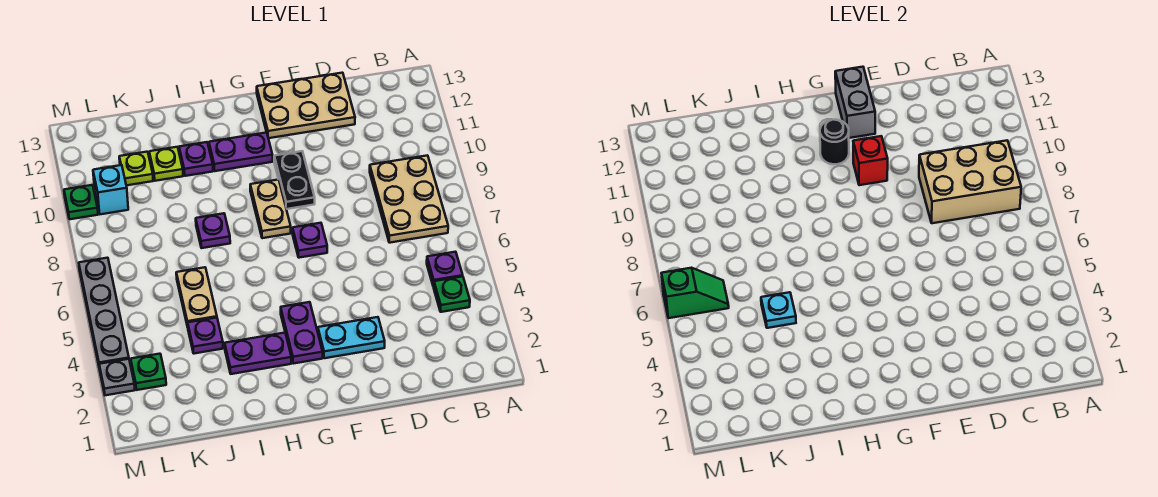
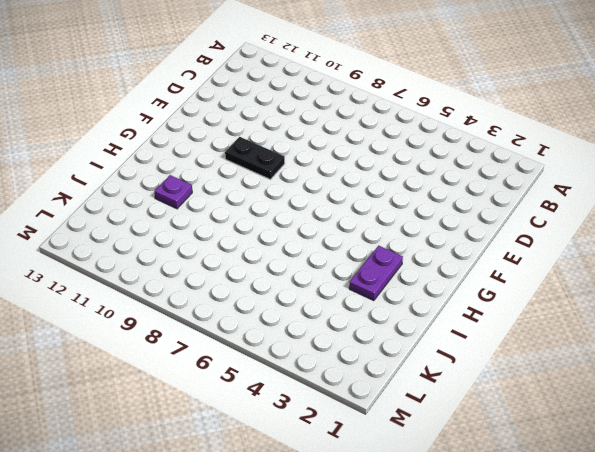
none -> green 1x1 plate [434,276,470,312]
none -> purple 1x1 plate [427,252,463,287]
none -> tan 2x3 plate [370,155,448,243]

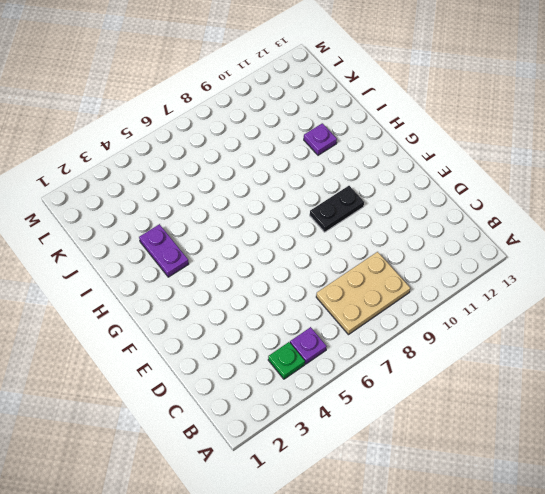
none -> tan 2x3 plate [257,73,355,138]
none -> cyan 1x2 plate [318,317,385,358]
none -> purple 1x1 plate [293,223,327,258]

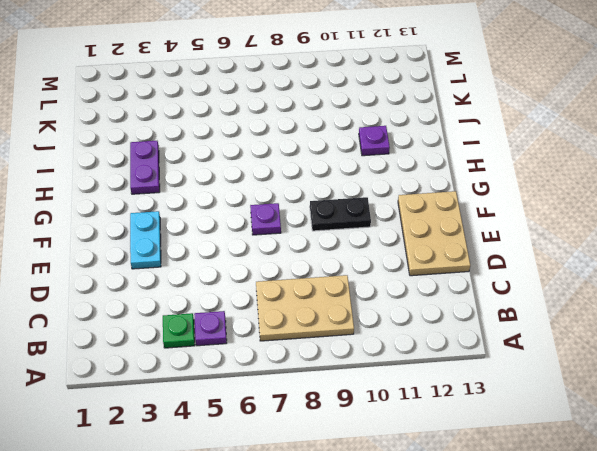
none -> purple 1x2 plate [281,302,323,364]
none -> tan 1x2 plate [250,179,291,238]
none -> purple 1x2 plate [209,133,273,171]

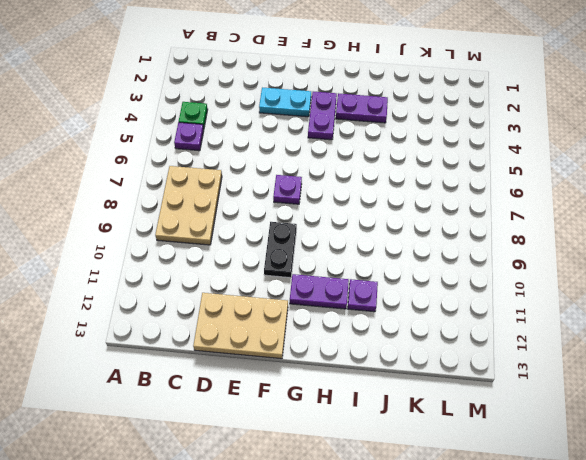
none -> tan 1x2 plate [250,179,291,238]
none -> purple 1x1 plate [196,213,230,248]
none -> purple 1x1 plate [188,318,223,354]

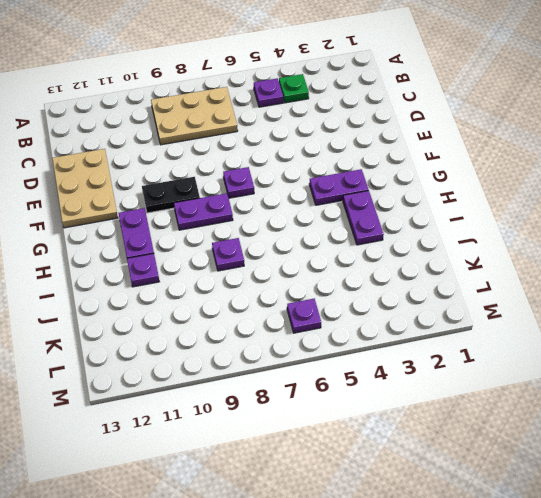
purple 1x2 plate [174,193,233,230] -> tan 1x2 plate [250,179,291,238]
purple 1x1 plate [287,299,321,333] -> purple 1x1 plate moved to [188,318,223,354]
none -> cyan 1x2 plate [318,317,385,358]
none -> tan 1x2 plate [176,267,217,327]
none -> lime 1x1 plate [149,147,183,181]

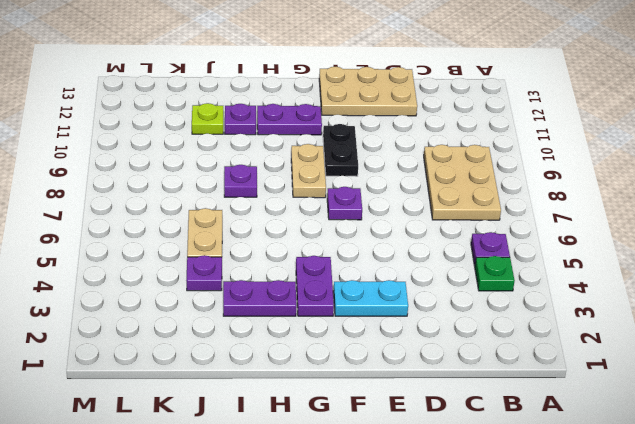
none -> lime 1x1 plate [119,152,153,185]
none -> green 1x1 plate [131,354,166,390]
none -> cyan 1x1 brick [93,165,128,214]

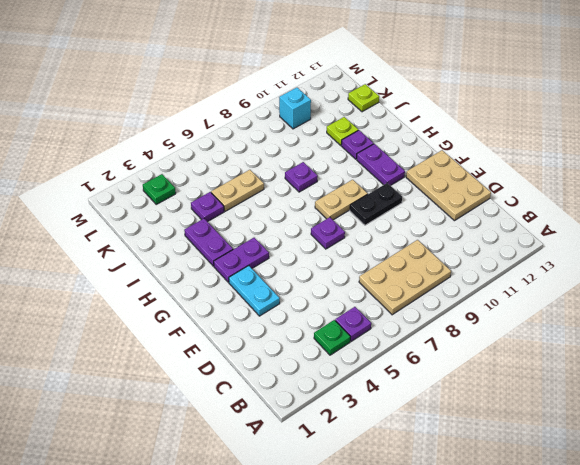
lime 1x1 plate [348,84,379,112] -> lime 1x1 plate moved to [119,152,153,185]
none -> grey 1x1 plate [99,359,135,395]
none -> grey 1x4 plate [79,258,129,364]
none -> green 1x1 plate [64,185,98,219]

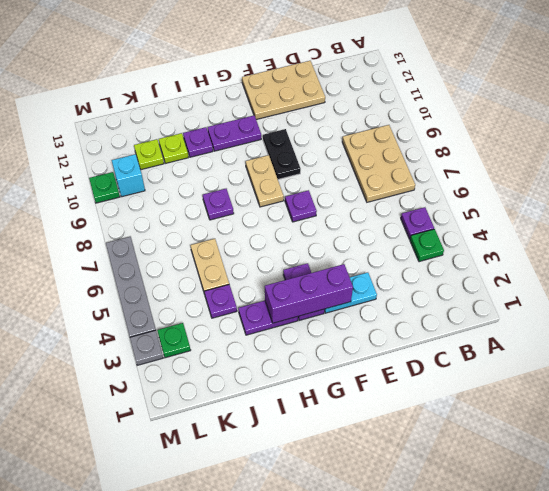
purple 1x3 brick [265,264,353,323] -> none
none -> tan 2x3 brick [919,141,1021,223]
none -> red 1x1 brick [853,136,888,185]
none -> grey 1x2 brick [835,67,875,138]

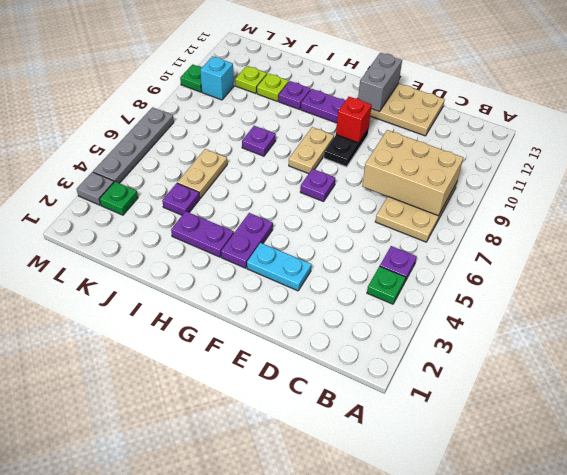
none -> black 1x1 round brick [820,119,849,164]
none -> cyan 1x1 plate [761,292,796,328]
none -> green 1x2 slope [661,268,729,318]

